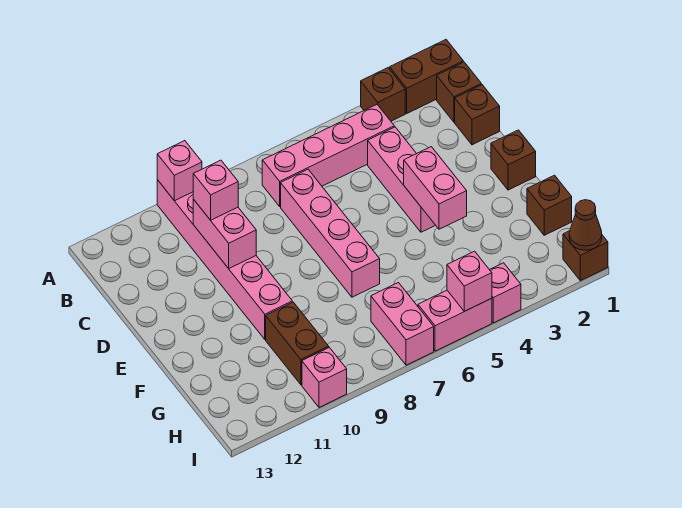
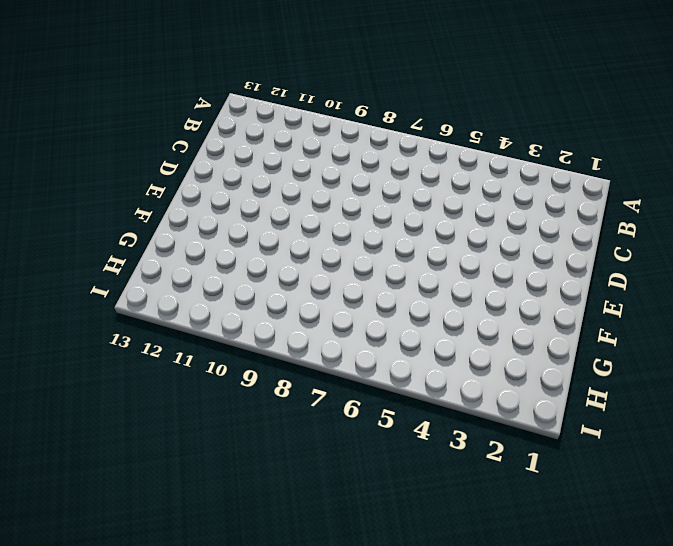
none -> brown 1x2 brick [390,40,463,113]
none -> brown 1x1 brick [361,68,405,121]
none -> pink 1x6 brick [157,180,292,339]

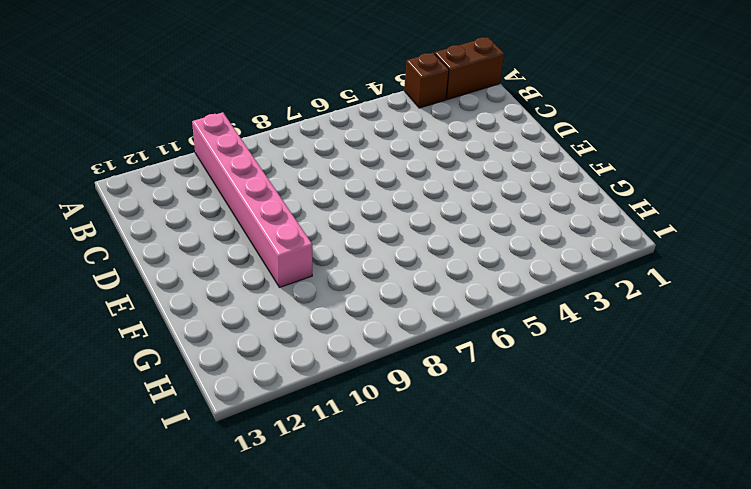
none -> brown 1x1 brick [437,62,481,122]
none -> pink 1x4 brick [262,105,394,206]
none -> brown 1x1 brick [455,85,500,145]

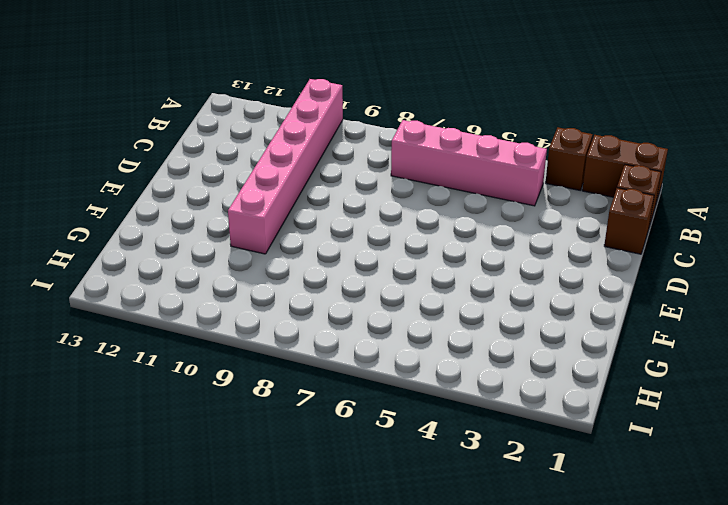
none -> pink 1x3 brick [368,127,435,232]
none -> pink 1x4 brick [281,169,380,297]
none -> brown 1x1 brick [491,130,536,190]

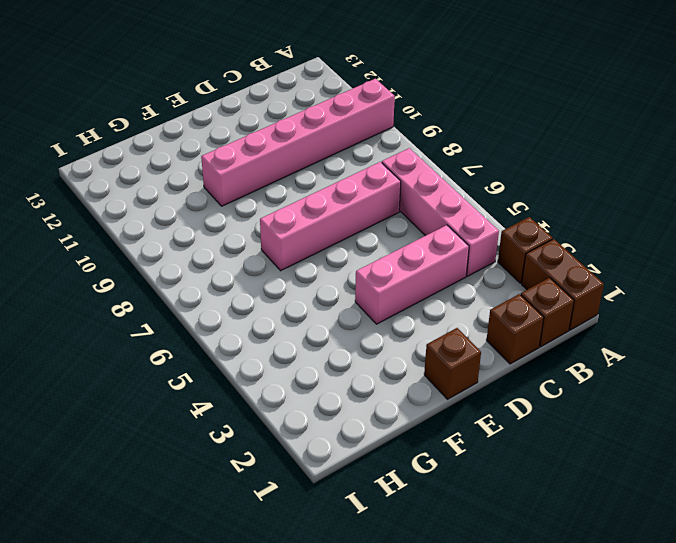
none -> brown 1x1 brick [527,175,572,235]
none -> brown 1x2 brick [266,302,329,385]
none -> pink 1x2 brick [371,283,434,365]

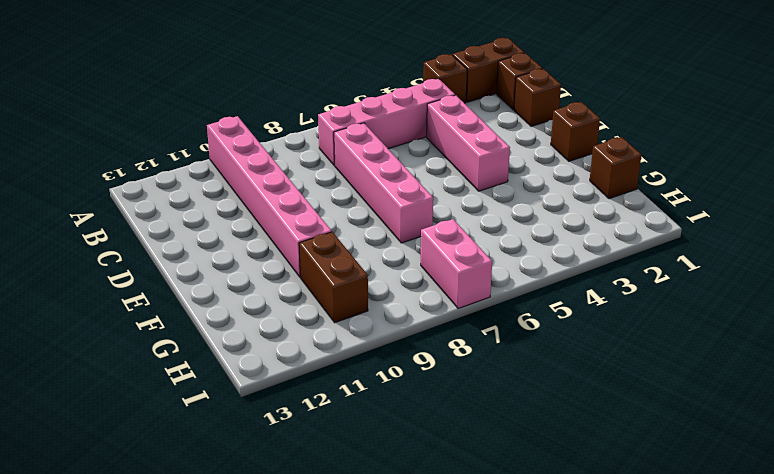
none -> brown 1x1 brick [563,231,608,281]
none -> pink 1x1 brick [490,263,521,323]
none -> pink 1x2 brick [418,290,492,351]

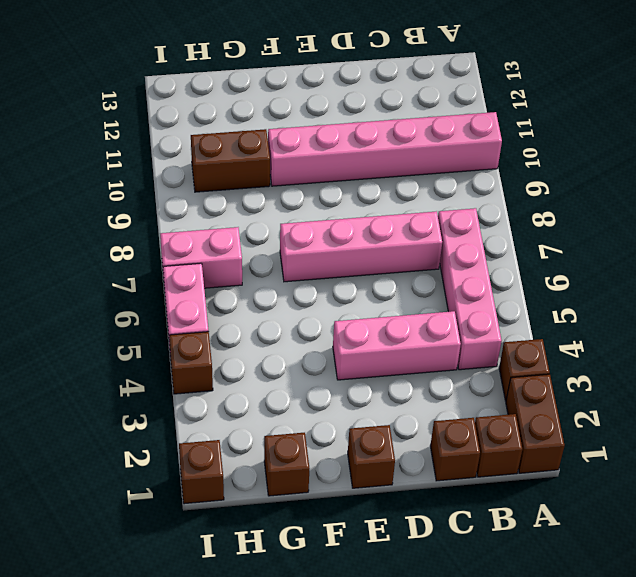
brown 1x1 brick [169,332,213,394] -> pink 1x1 brick [490,263,521,323]
none -> pink 1x1 brick [302,347,347,407]
none -> pink 1x1 brick [157,141,202,201]
none -> pink 1x2 brick [193,199,256,268]

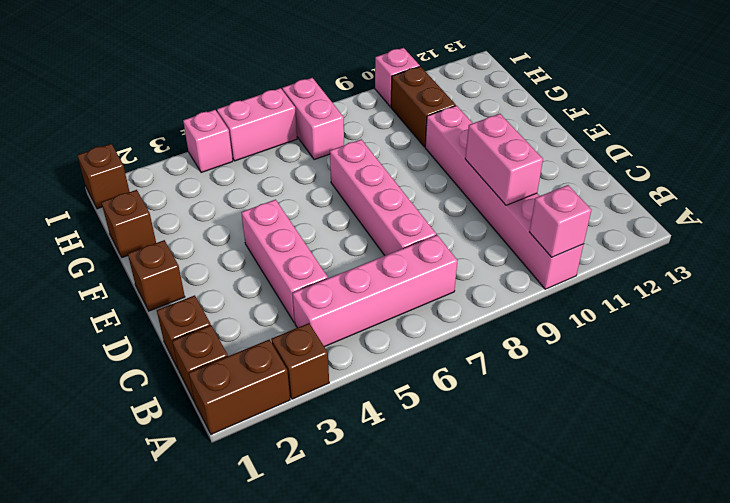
none -> pink 1x2 brick [404,147,467,229]
none -> brown 1x1 cone [569,200,602,250]
none -> pink 1x1 brick [447,251,492,311]

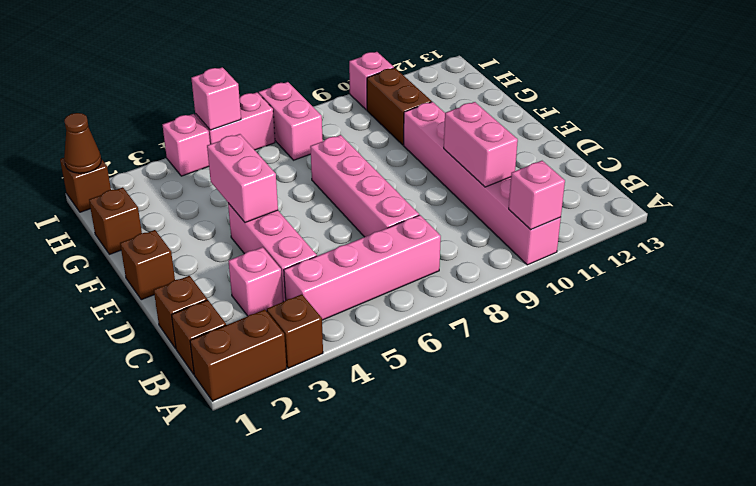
pink 1x1 brick [228,247,283,316] -> pink 1x1 brick moved to [193,160,238,220]

